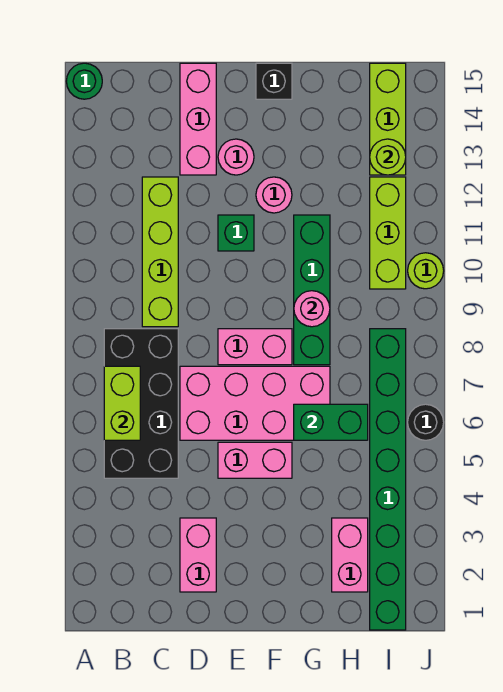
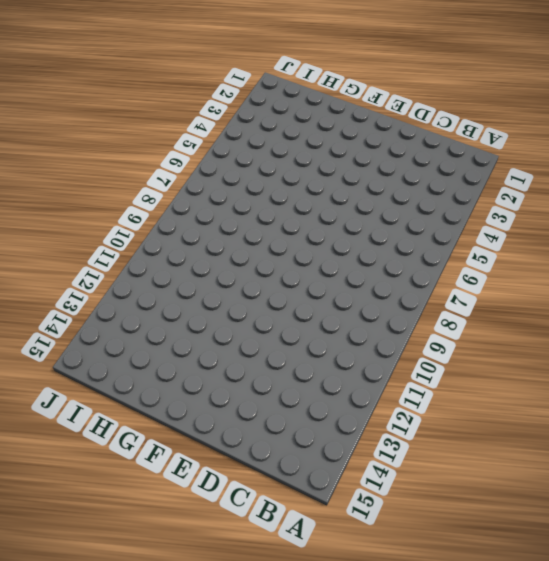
none -> green 1x1 round brick [66,63,102,99]
none -> black 2x4 brick [104,329,178,478]
none -> lime 1x4 brick [142,177,178,327]

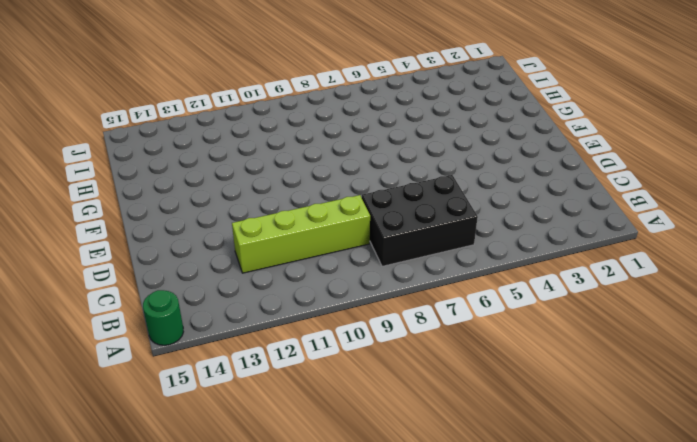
black 2x3 brick [362,175,478,266] -> black 2x4 brick [104,329,178,478]
none -> pink 1x2 brick [180,518,216,592]
none -> pink 2x4 brick [180,366,330,440]
none -> pink 1x3 brick [180,63,216,175]

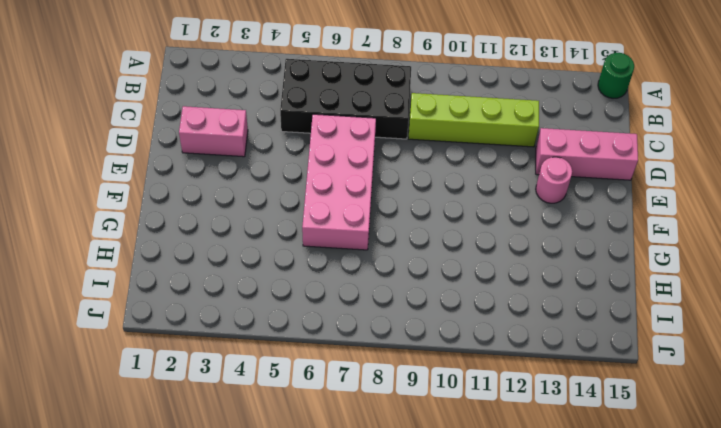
none -> pink 1x2 brick [218,442,292,478]
none -> pink 1x2 brick [218,329,292,365]
none -> green 1x1 brick [218,215,254,251]

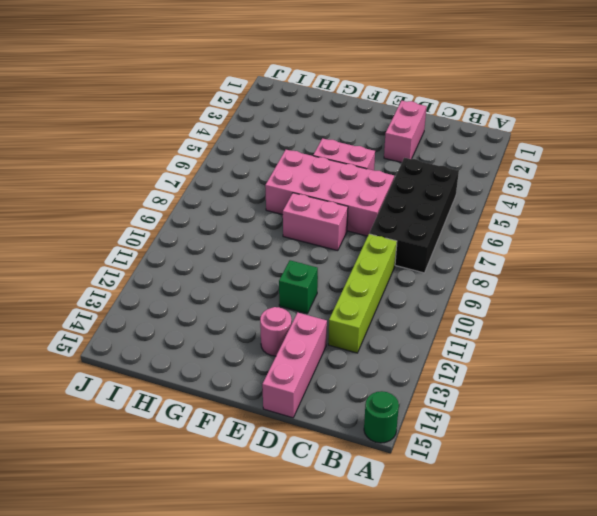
none -> pink 1x1 round brick [256,177,292,213]
none -> black 1x1 brick [256,63,292,99]
none -> green 1x4 brick [294,215,330,365]

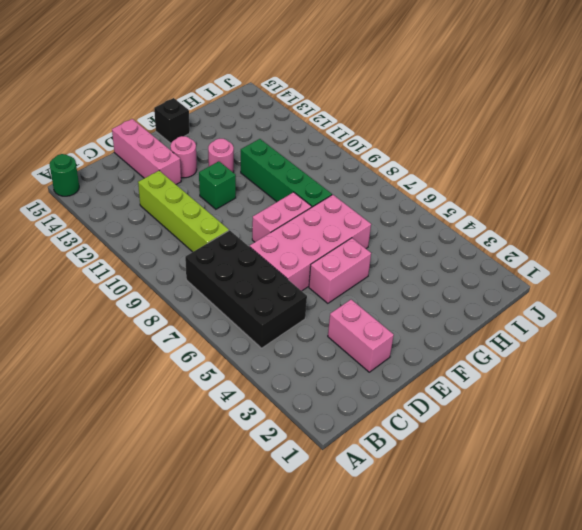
none -> pink 1x2 brick [332,518,368,592]
none -> green 1x8 brick [370,329,406,630]
none -> lime 1x3 brick [370,177,406,289]

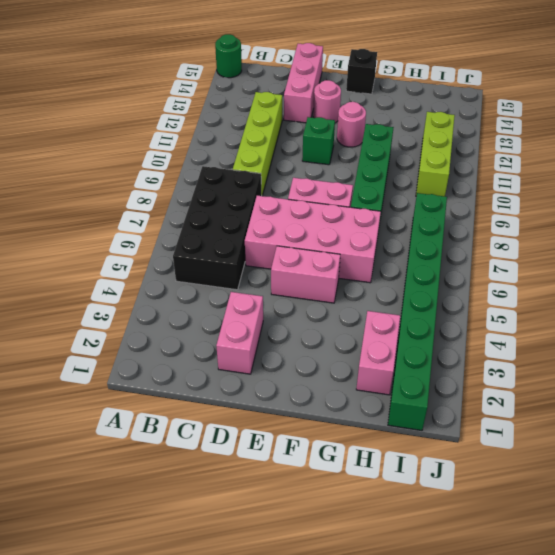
none -> lime 1x3 brick [370,63,406,175]
none -> black 1x1 round brick [408,404,444,440]
none -> lime 1x1 round brick [408,253,444,289]

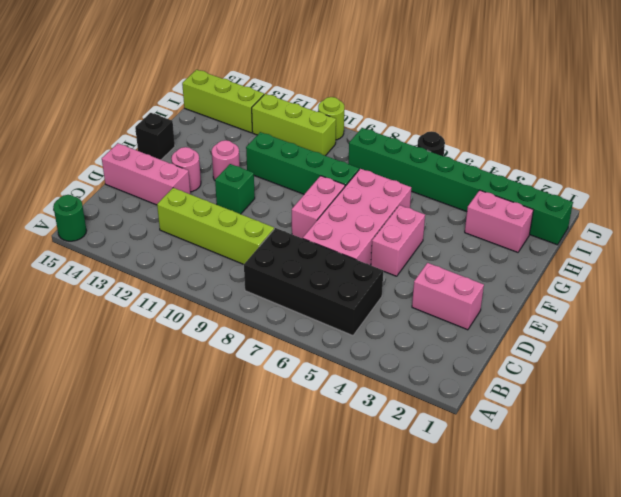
none -> lime 1x2 brick [104,366,140,440]
none -> green 1x2 brick [294,404,368,440]
none -> pink 1x1 round brick [294,291,330,327]

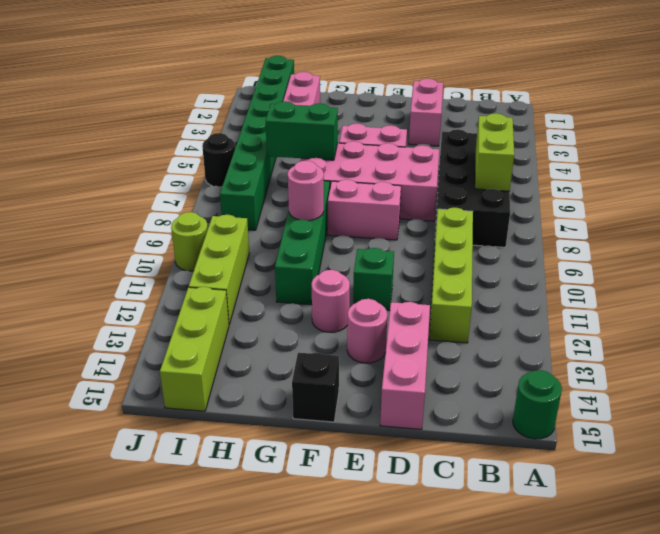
none -> lime 1x1 round brick [370,139,406,175]

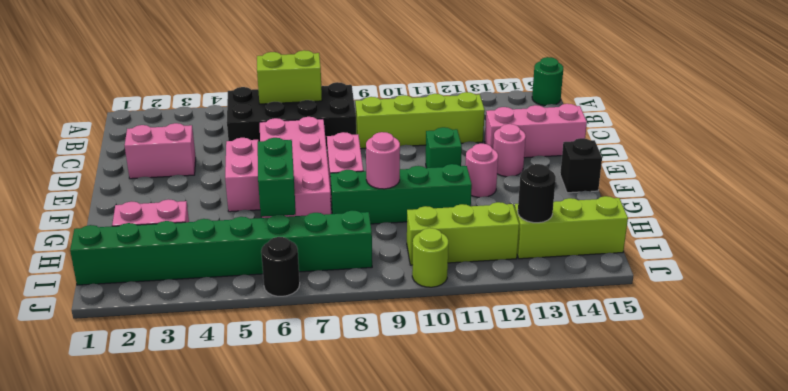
black 1x1 round brick [518,164,556,223] -> lime 1x1 round brick [370,139,406,175]

